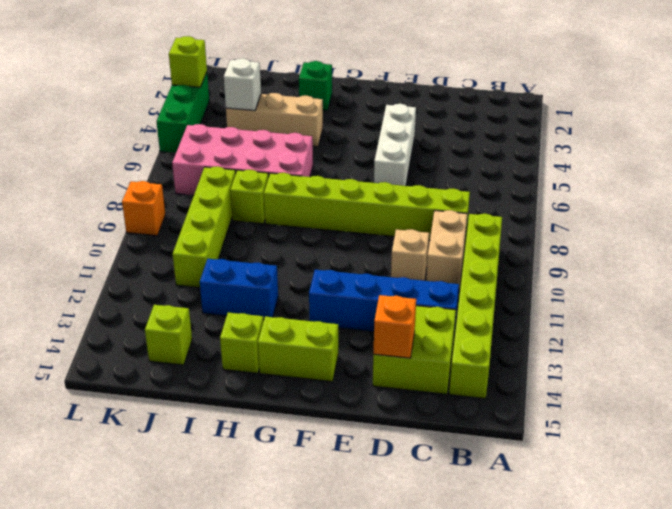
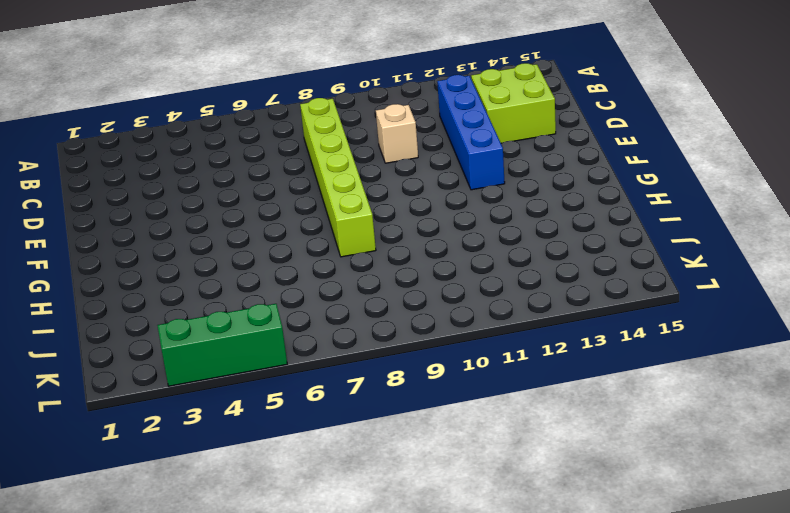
none -> lime 1x6 brick [449,214,502,399]
none -> tan 1x2 brick [426,210,467,289]
none -> white 1x3 brick [374,104,416,186]

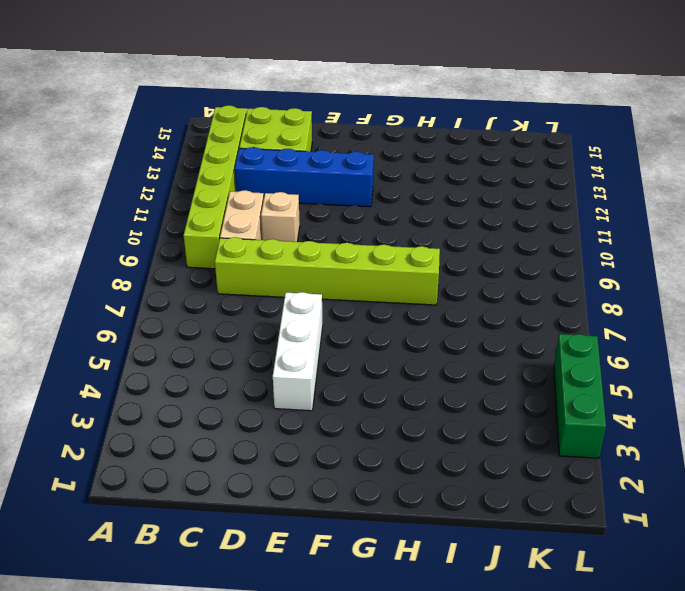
none -> lime 1x2 brick [258,316,338,382]
none -> green 1x1 brick [299,61,332,111]
none -> tan 1x3 brick [226,93,323,147]

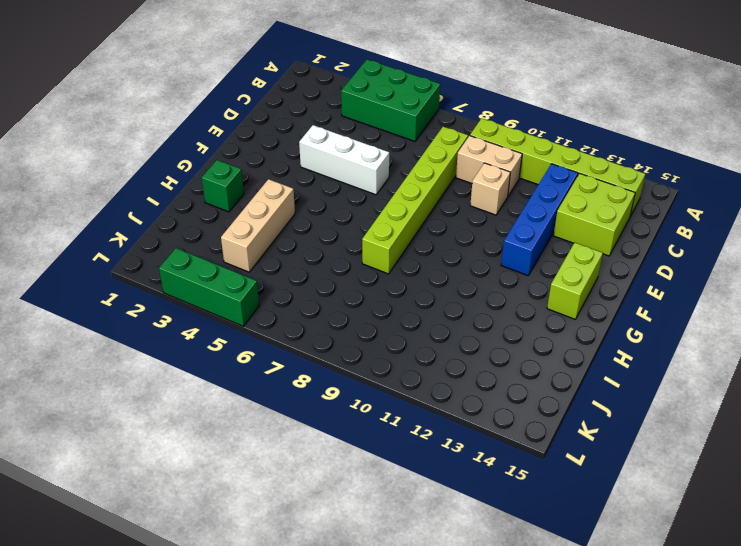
green 2x3 brick [341,60,440,141] -> none
none -> pink 2x4 brick [172,124,313,195]
none -> blue 1x2 brick [200,259,278,320]
none -> lime 1x1 brick [220,313,263,373]

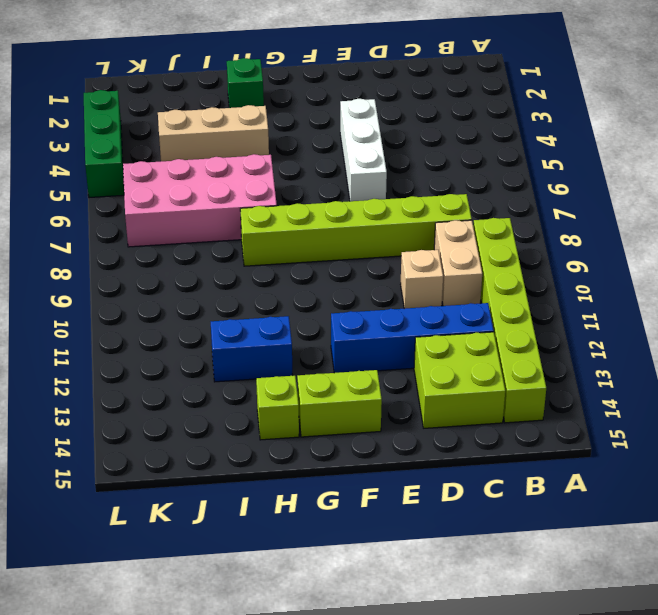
none -> lime 1x1 brick [230,170,269,224]
none -> lime 1x4 brick [173,166,236,288]
none -> lime 1x1 brick [145,305,192,365]

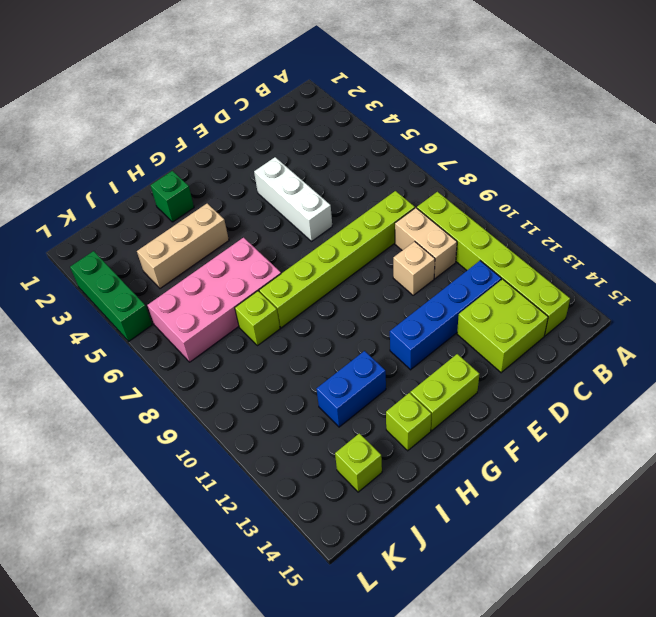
none -> lime 1x4 brick [173,166,236,288]
none -> orange 1x1 brick [122,181,165,236]
none -> orange 1x1 brick [373,295,416,358]

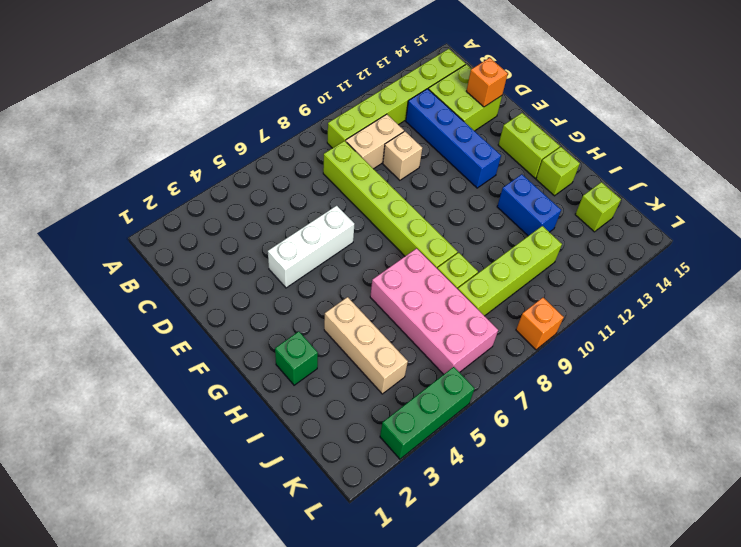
none -> white 1x1 brick [224,58,261,111]
none -> lime 1x1 brick [169,36,207,87]

